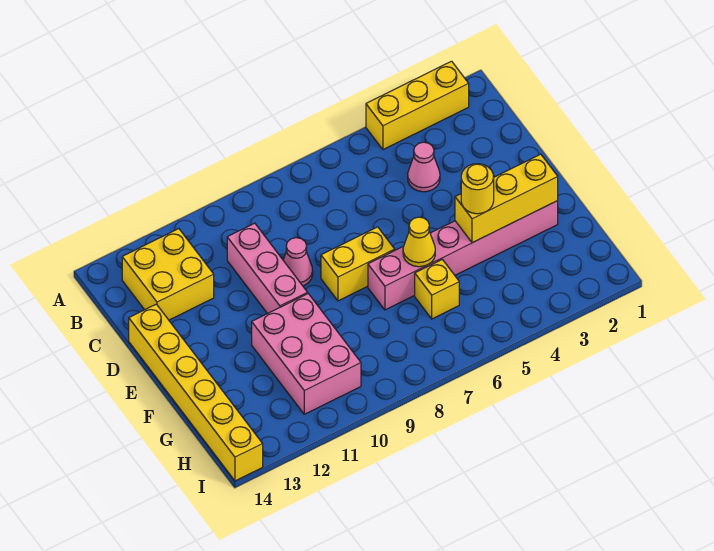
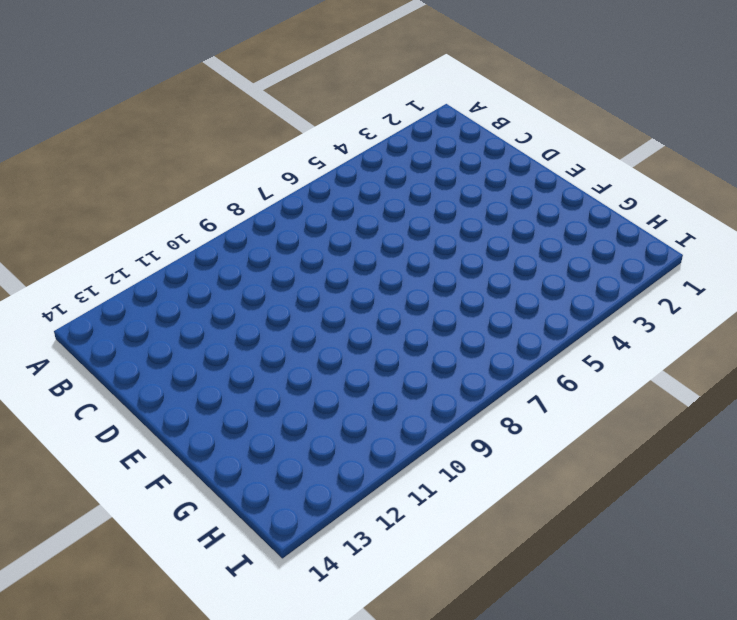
none -> yellow 1x3 brick [366,61,469,150]
none -> yellow 2x2 brick [122,229,214,320]
none -> pink 1x1 cone [408,142,440,192]

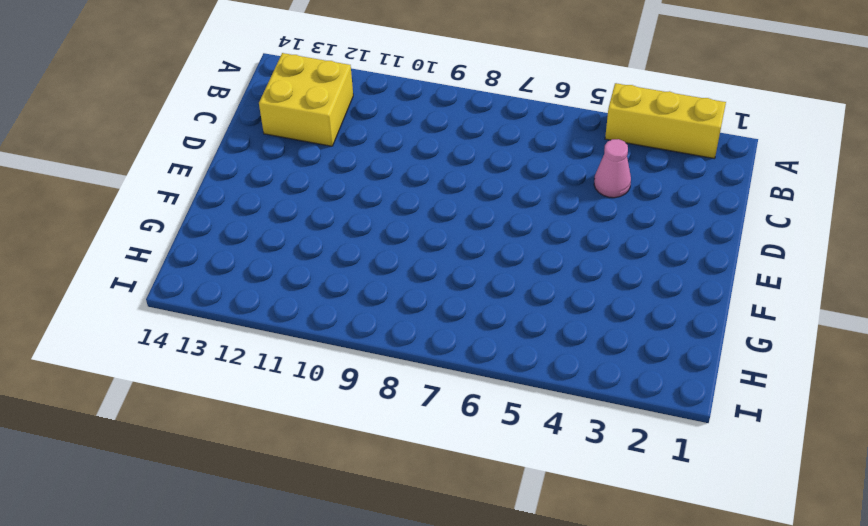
none -> pink 1x3 brick [227,223,308,314]
none -> pink 1x1 cone [283,238,313,286]
none -> yellow 1x6 brick [129,304,263,481]

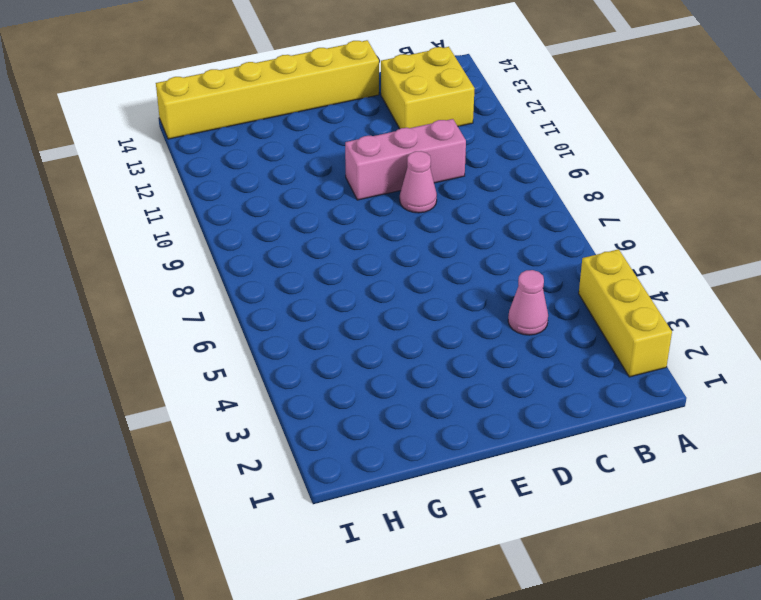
none -> yellow 1x2 brick [321,227,395,301]
none -> pink 1x6 brick [368,201,558,310]
none -> pink 2x3 brick [252,294,361,414]

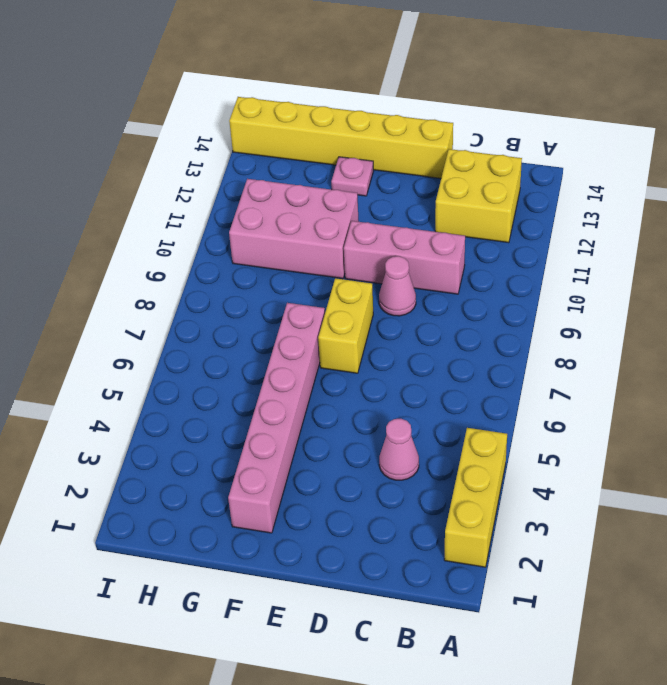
pink 1x1 plate [331,157,373,196] -> none
none -> yellow 1x1 brick [415,259,459,319]
none -> yellow 1x3 brick [455,154,558,243]
none -> yellow 1x1 cone [403,217,435,267]

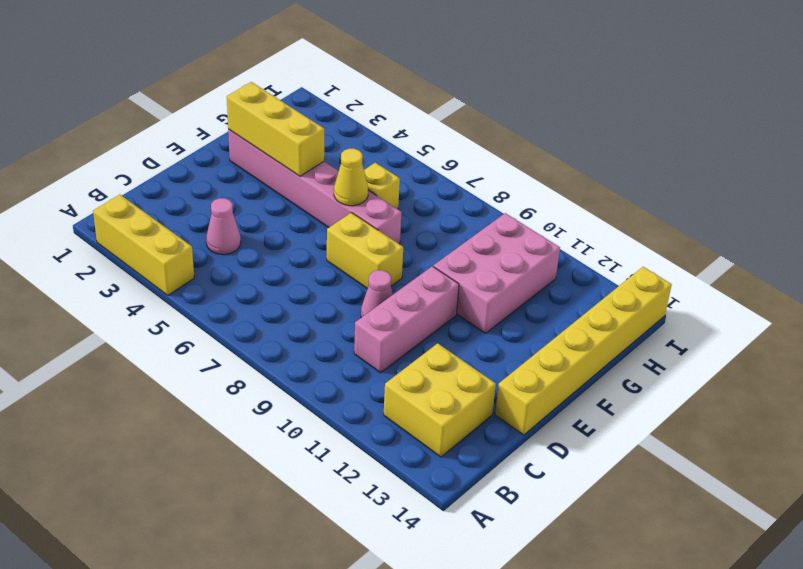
none -> yellow 1x1 round brick [461,164,494,214]

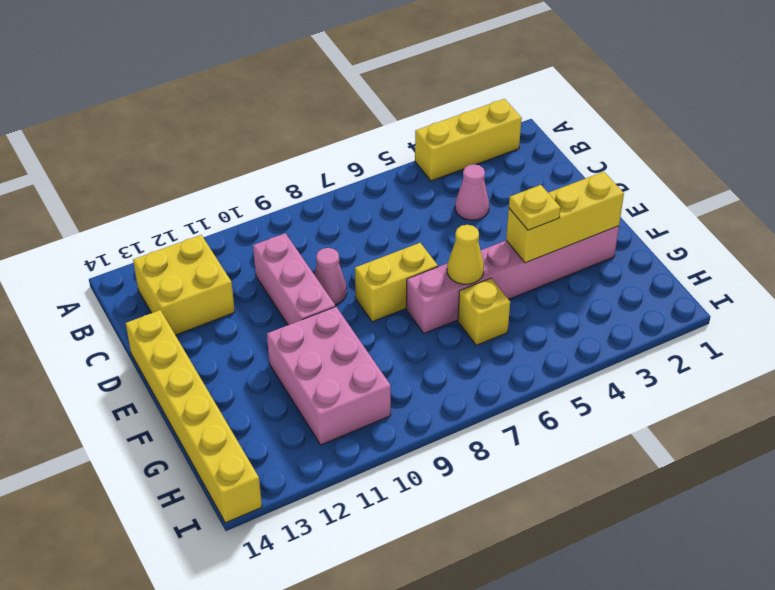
yellow 1x1 plate [509,185,561,230] -> yellow 1x1 round brick [461,164,494,214]

